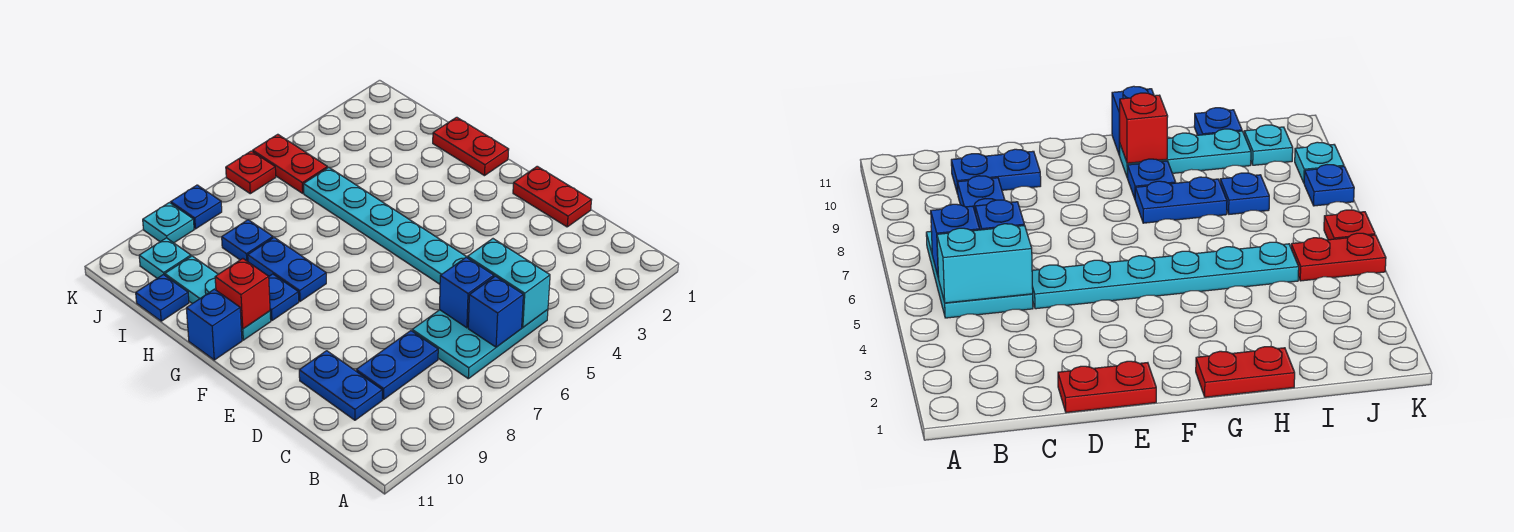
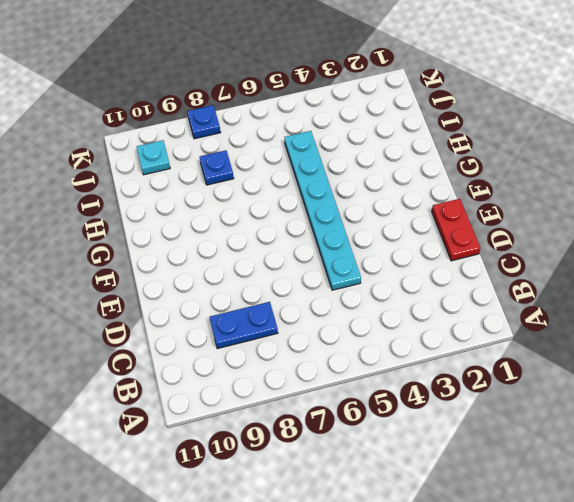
none -> cyan 2x3 plate [412,309,548,379]
none -> blue 1x2 plate [299,351,382,420]
none -> red 1x2 plate [433,117,509,176]

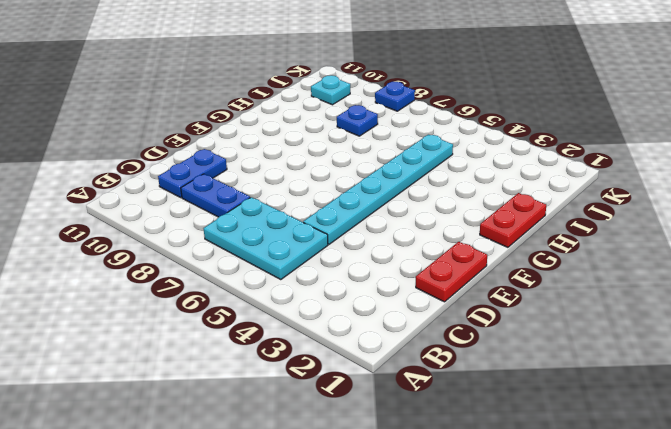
none -> blue 1x2 plate [248,238,326,301]
none -> blue 1x1 plate [269,274,299,321]
none -> cyan 1x3 plate [165,256,271,340]

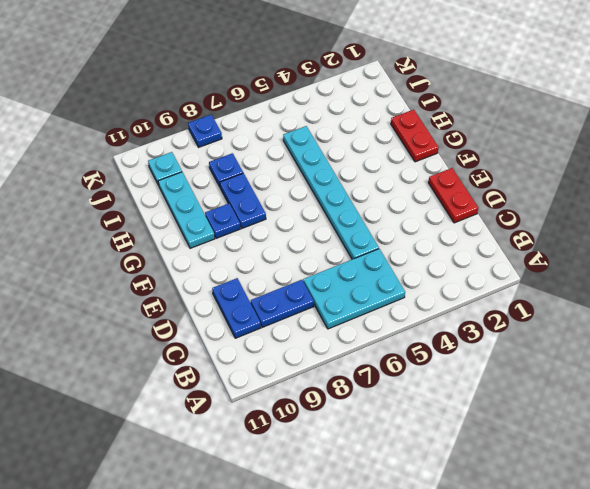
none -> blue 1x1 brick [186,289,242,360]
none -> blue 1x1 plate [136,275,189,321]
none -> red 1x2 plate [253,134,328,193]

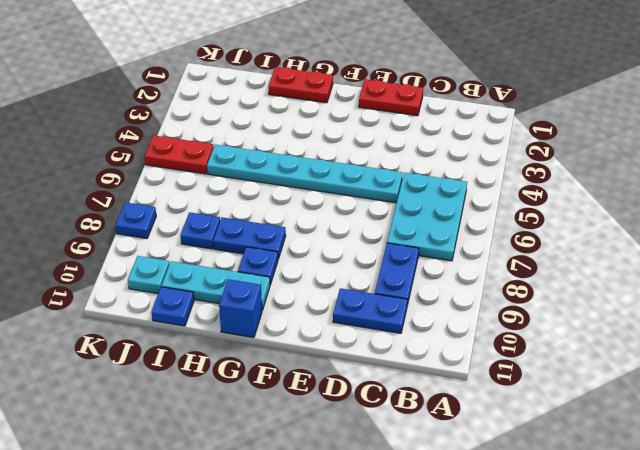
none -> red 1x1 plate [226,151,276,194]
none -> cyan 1x1 plate [143,203,194,243]
none -> cyan 1x2 brick [467,239,550,327]

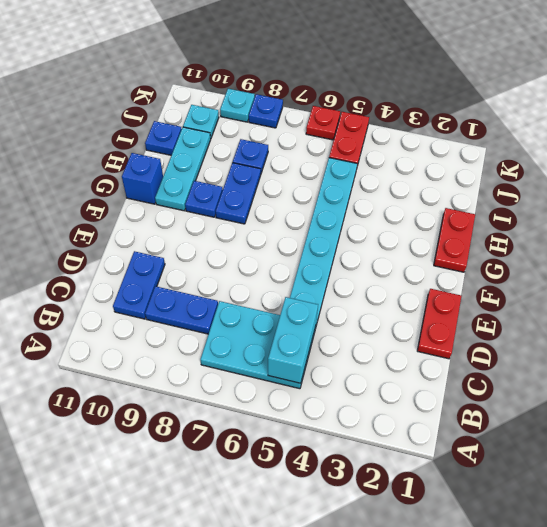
none -> blue 1x1 brick [468,276,523,347]
none -> blue 1x1 brick [440,257,494,328]
none -> red 1x1 brick [215,259,270,329]

